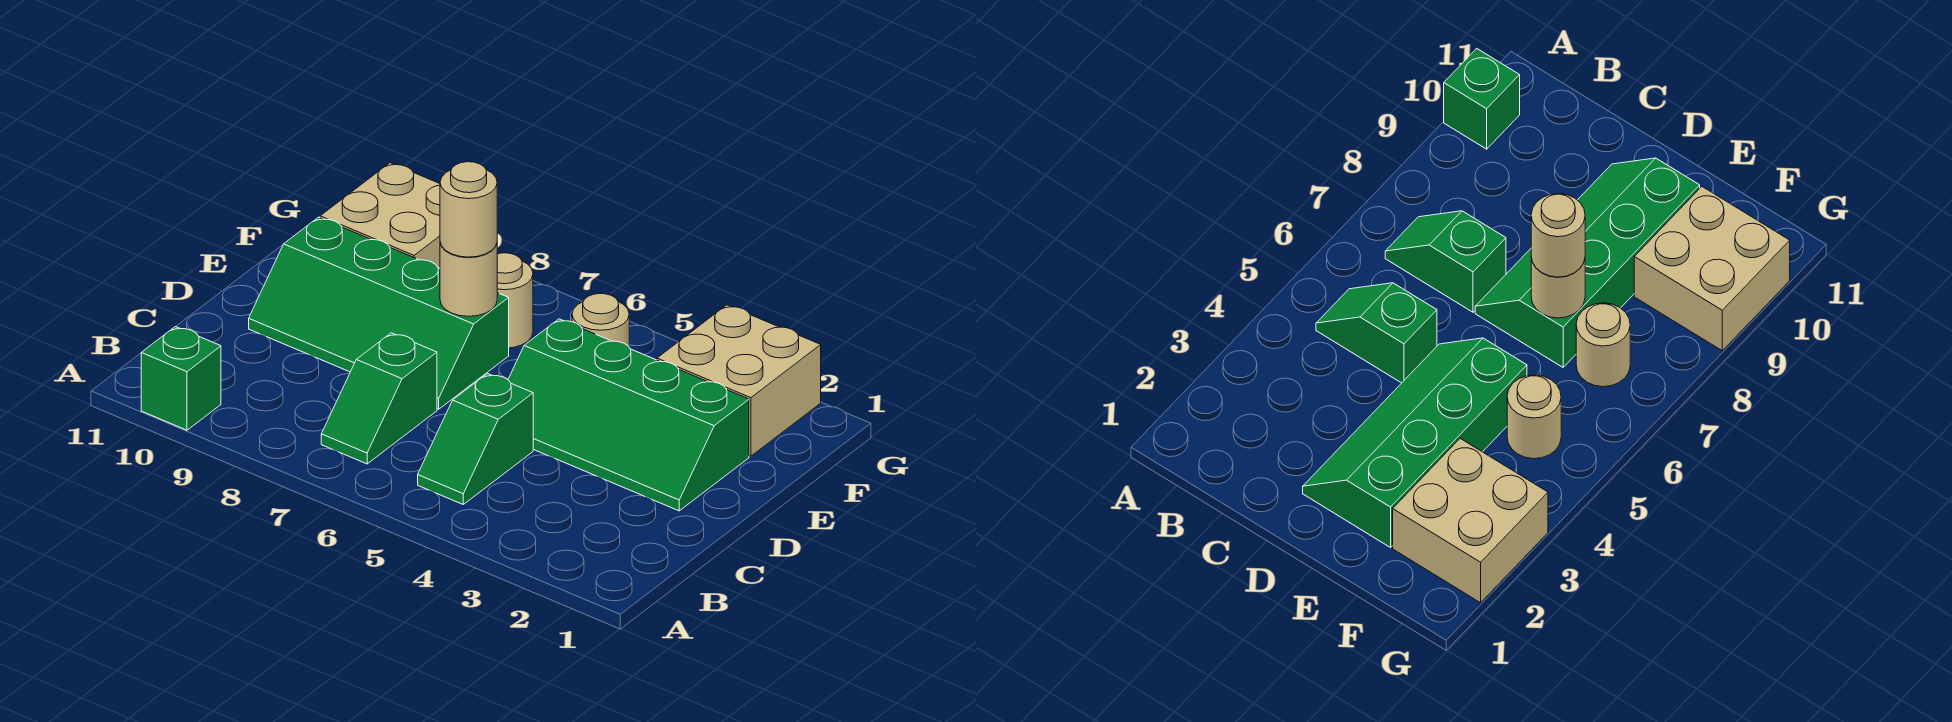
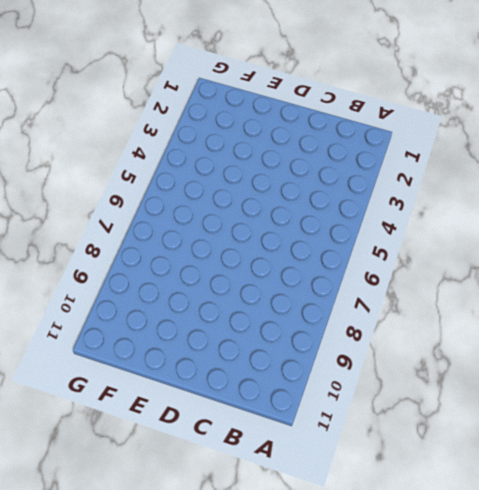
none -> green 1x1 brick [141,327,221,430]
none -> green 1x2 slope [418,374,533,504]

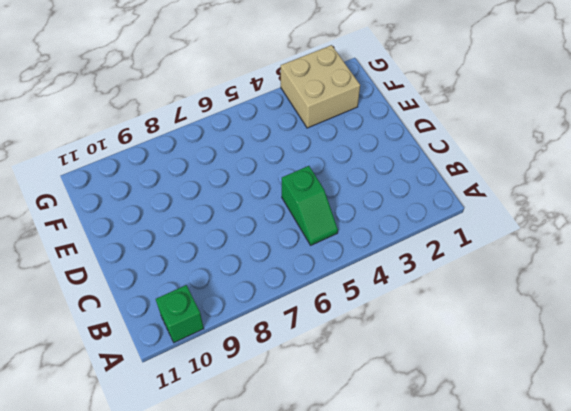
none -> green 1x2 slope [321,333,437,464]
none -> green 2x4 slope [508,319,749,511]

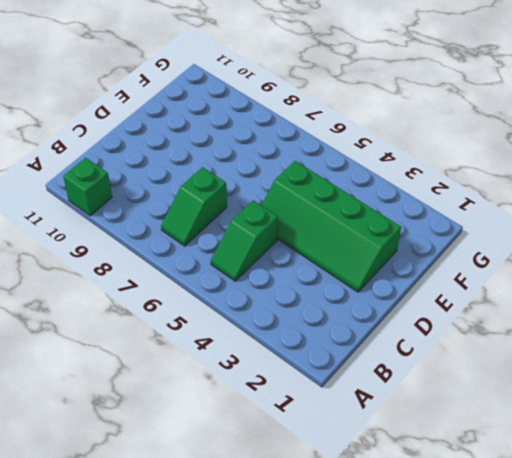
none -> green 2x4 slope [249,217,509,409]
none -> tan 2x2 brick [657,305,821,456]

